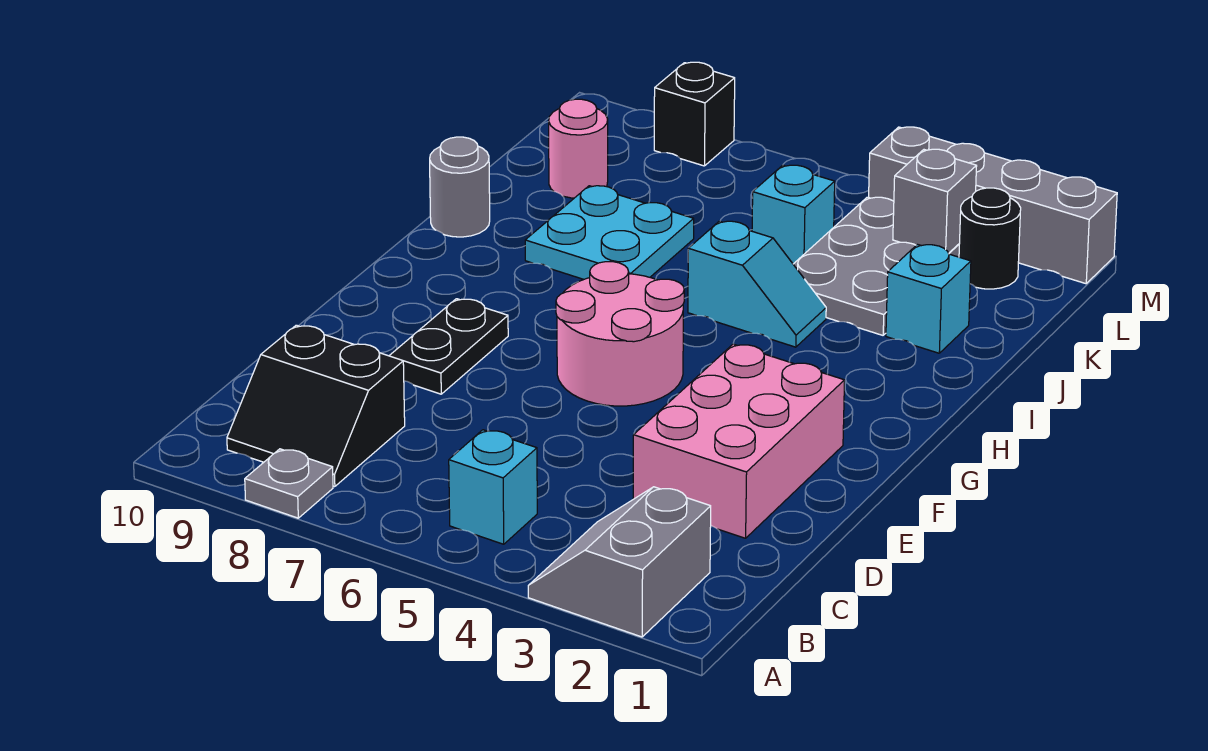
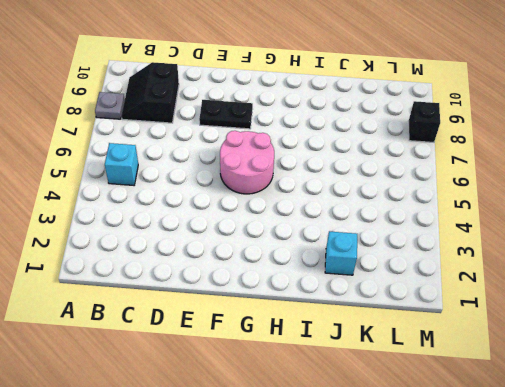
none -> grey 2x2 slope [528,487,711,637]
none -> pink 2x3 brick [633,344,845,538]
none -> cyan 1x2 slope [688,221,826,347]

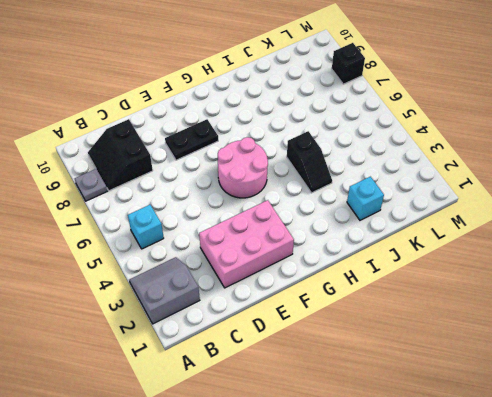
black 1x2 slope [287,131,332,193] -> cyan 1x2 slope [688,221,826,347]
none -> cyan 2x2 plate [525,186,694,279]
none -> grey 1x1 round brick [430,137,490,237]
none -> grey 2x3 plate [793,197,960,335]

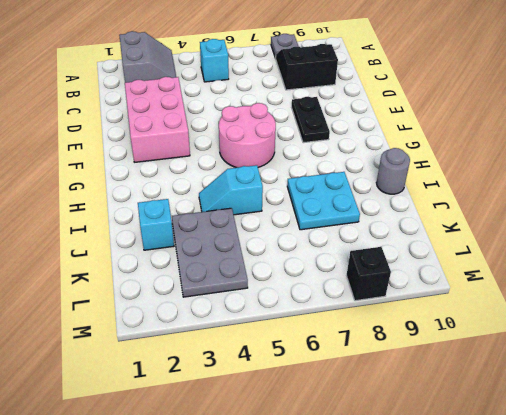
none -> cyan 1x1 brick [752,165,835,264]
none -> pink 1x1 round brick [549,99,608,198]
none -> black 1x1 round brick [959,188,1021,289]

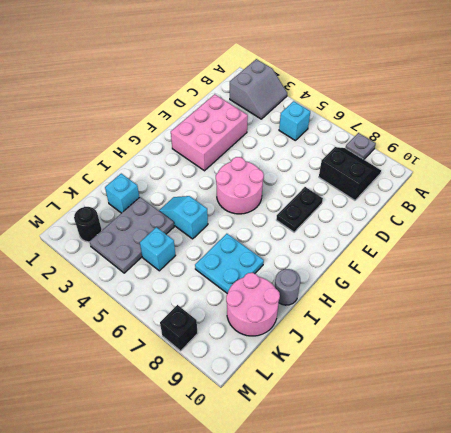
pink 2x2 round brick [226,273,280,336] -> pink 1x1 round brick [549,99,608,198]
none -> grey 1x4 brick [869,127,1117,284]
none -> grey 1x1 brick [893,149,977,253]

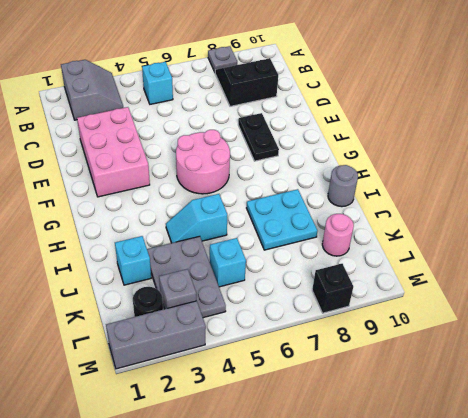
grey 1x3 brick [106,301,206,369] -> grey 1x4 brick [869,127,1117,284]

